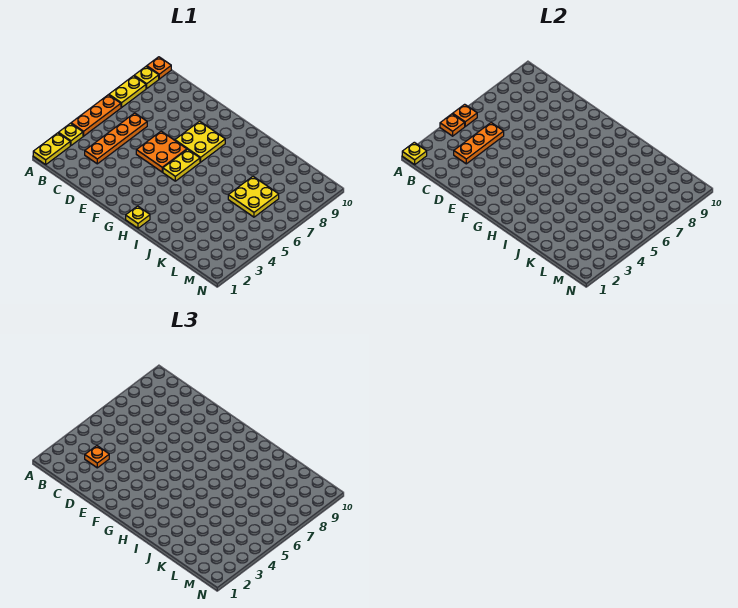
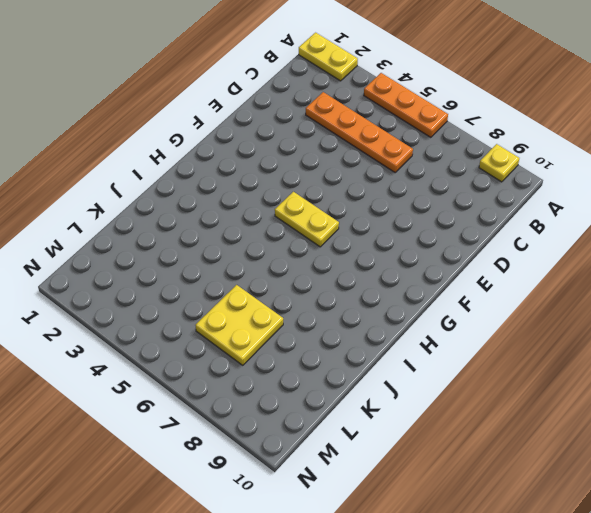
none -> yellow 1x1 plate [59,123,83,146]
none -> yellow 1x2 plate [109,76,146,108]
none -> orange 1x1 plate [147,57,171,79]

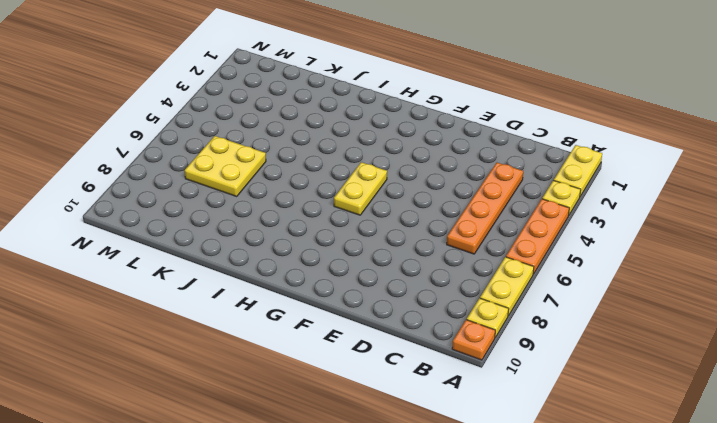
none -> orange 2x2 plate [136,131,187,172]
none -> yellow 2x2 plate [175,121,225,162]
none -> yellow 1x1 plate [126,206,150,228]

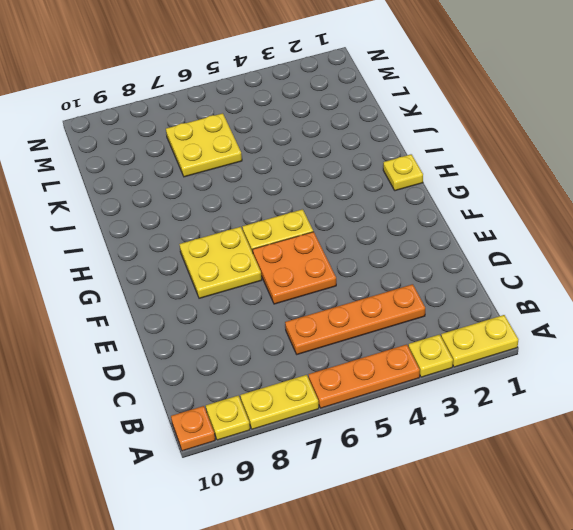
none -> yellow 1x1 plate [402,142,427,164]
none -> orange 1x1 plate [440,114,465,136]
none -> orange 1x1 plate [453,104,477,126]

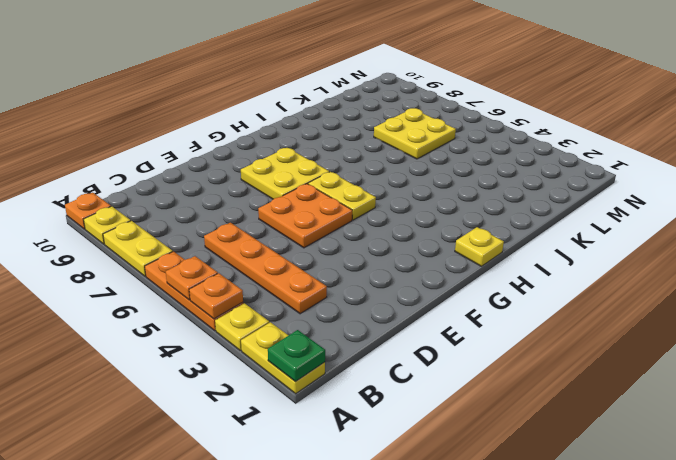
green 1x1 plate [268,330,325,381] -> yellow 1x1 plate [402,142,427,164]
none -> orange 1x3 plate [454,123,504,164]
none -> orange 1x1 plate [85,446,109,468]

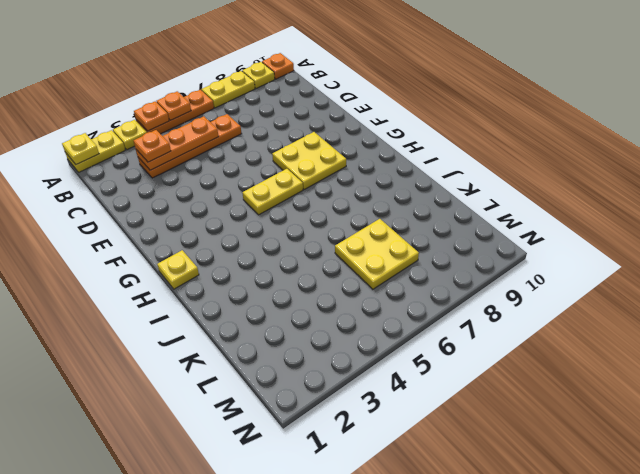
none -> orange 2x2 plate [136,131,187,172]

